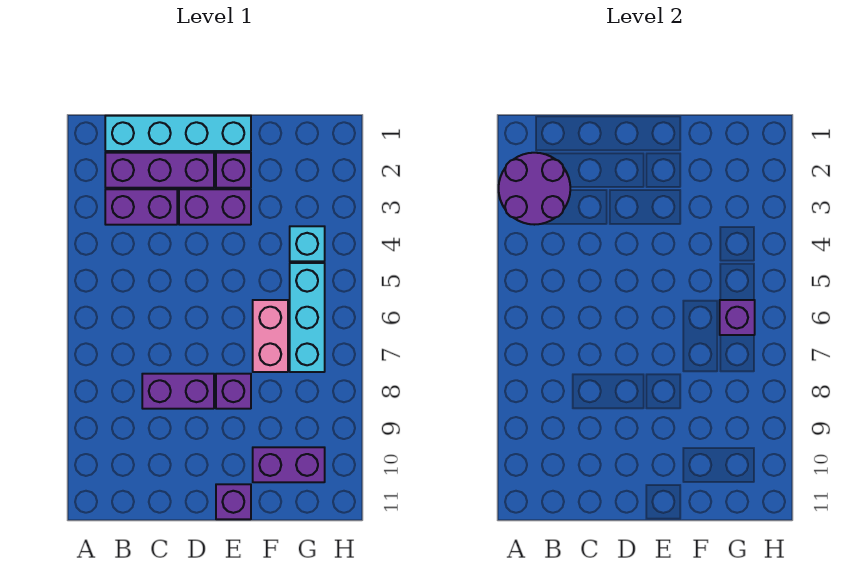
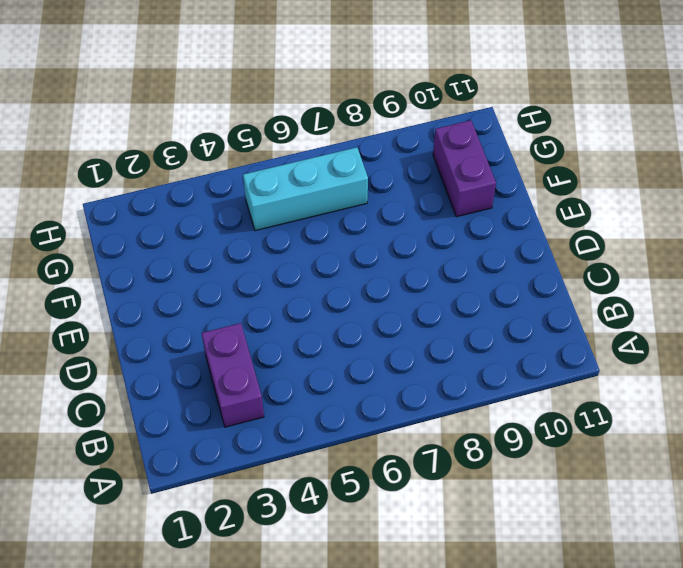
none -> cyan 1x4 brick [105,116,251,151]
none -> purple 1x3 brick [105,153,214,188]
none -> purple 1x2 brick [142,374,214,409]

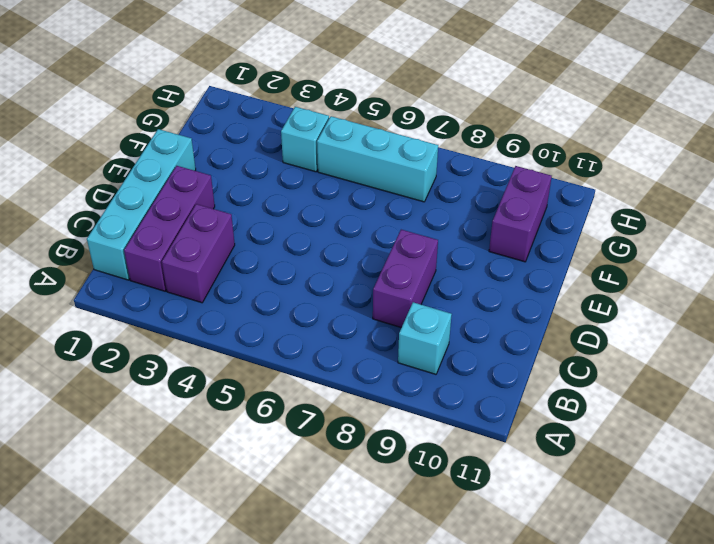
cyan 1x1 brick [398,302,452,374] -> none
none -> purple 1x2 brick [179,189,251,225]
none -> purple 1x1 brick [216,153,251,188]
none -> purple 1x1 brick [216,374,251,409]

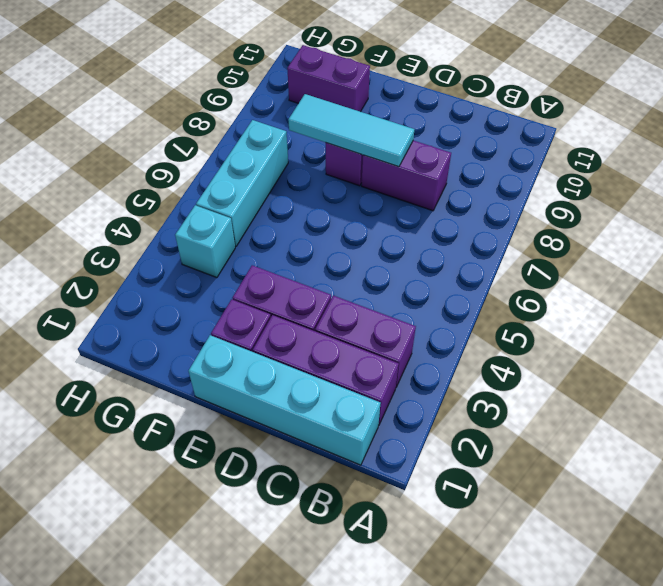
cyan 1x3 tile [288,94,414,167] -> none
none -> purple 1x1 brick [216,484,251,519]
none -> pink 1x2 brick [253,300,288,372]
none -> purple 2x2 round brick [499,153,570,225]

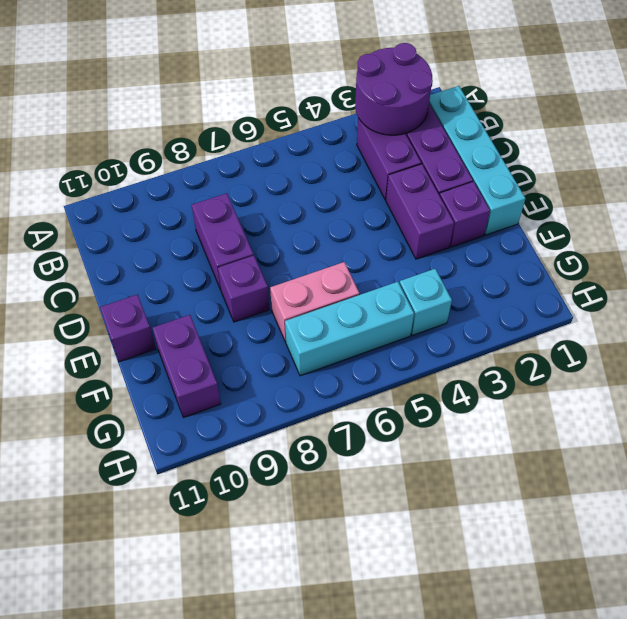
none -> purple 1x1 brick [720,300,755,335]

